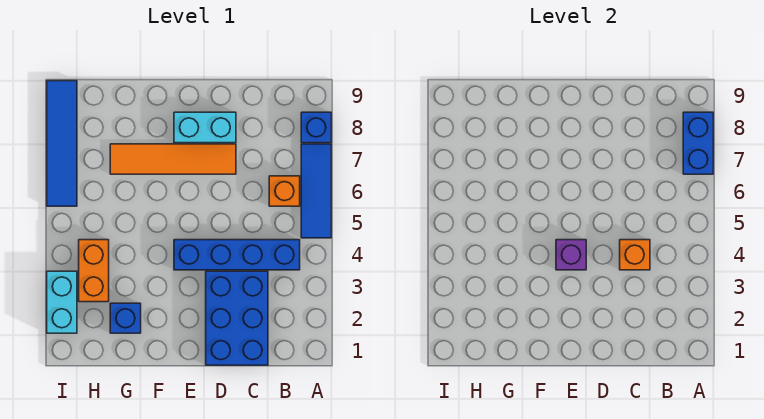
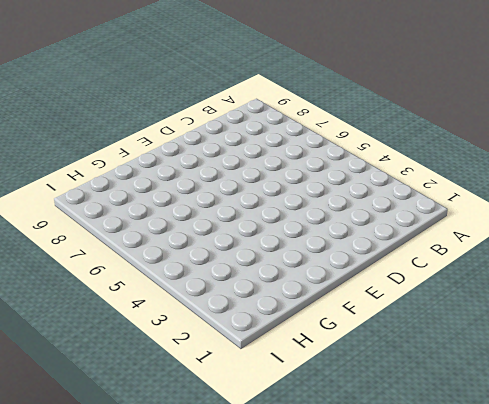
none -> blue 1x3 tile [301,144,331,238]
none -> blue 1x1 brick [301,112,331,143]
none -> blue 1x4 brick [174,240,300,270]

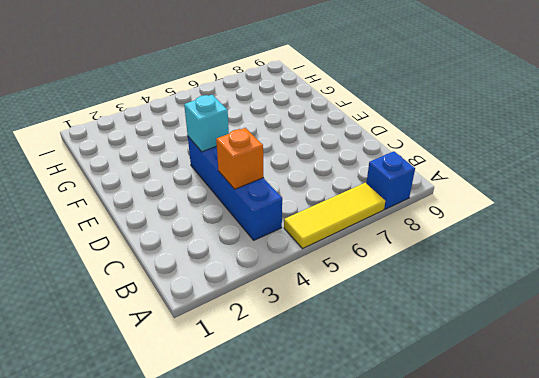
yellow 1x3 tile [284,183,385,249] -> blue 1x3 tile [301,144,331,238]
cyan 1x1 brick [184,95,229,152] -> purple 1x1 brick [556,240,586,270]
none -> orange 1x1 brick [269,176,300,206]
none -> blue 2x3 brick [206,271,268,365]
none -> orange 1x4 tile [110,144,236,174]

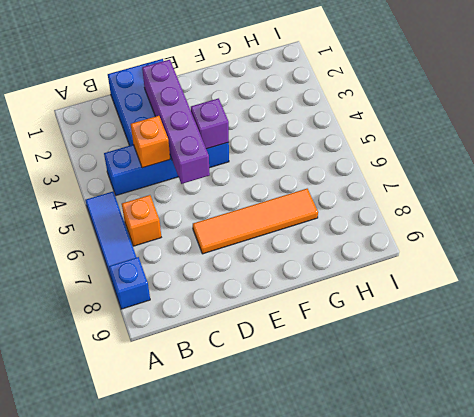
purple 1x4 brick [142,60,210,184] -> none
none -> cyan 1x2 brick [174,112,236,143]
none -> blue 1x1 brick [110,303,141,333]
none -> orange 1x2 brick [79,240,109,302]

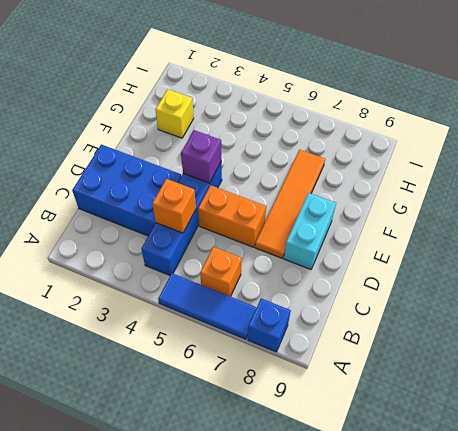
orange 1x2 brick [198,185,266,247] -> orange 1x2 brick moved to [79,240,109,302]
yellow 1x1 brick [155,89,194,138] -> blue 1x1 brick [110,303,141,333]
none -> cyan 1x2 brick [47,271,77,333]
none -> blue 1x4 tile [47,81,77,206]
none -> blue 1x2 brick [683,112,713,174]

